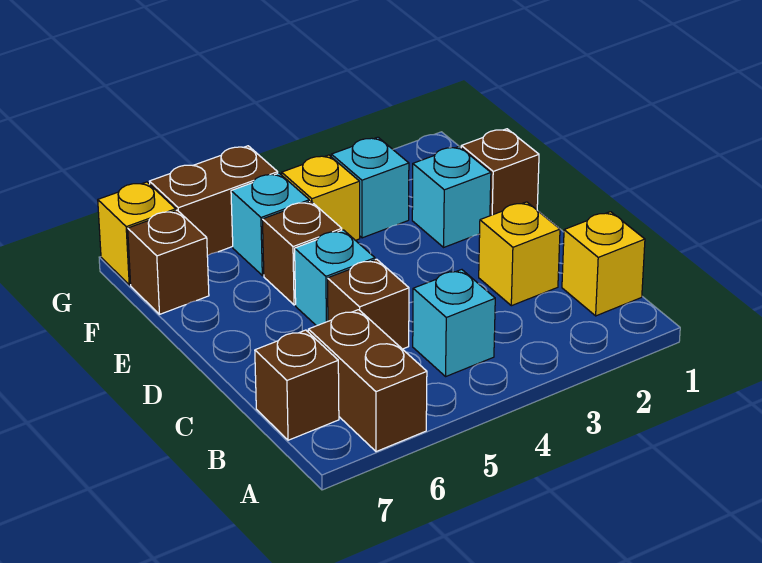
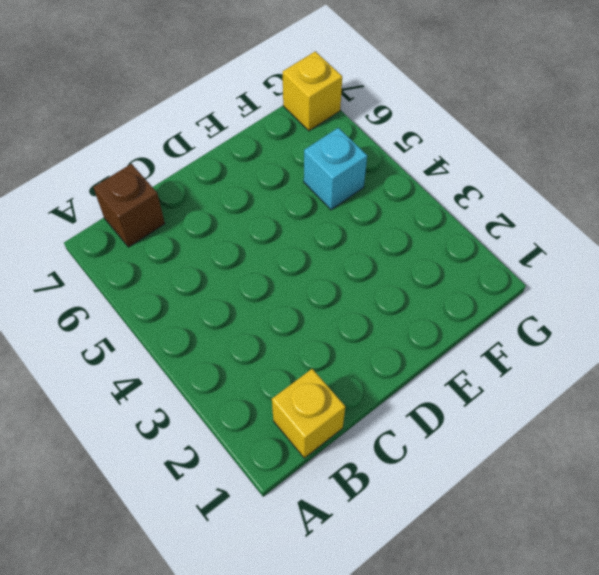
none -> brown 1x2 brick [308,310,427,452]
none -> cyan 1x1 brick [413,270,495,376]
none -> yellow 1x1 brick [479,202,560,306]

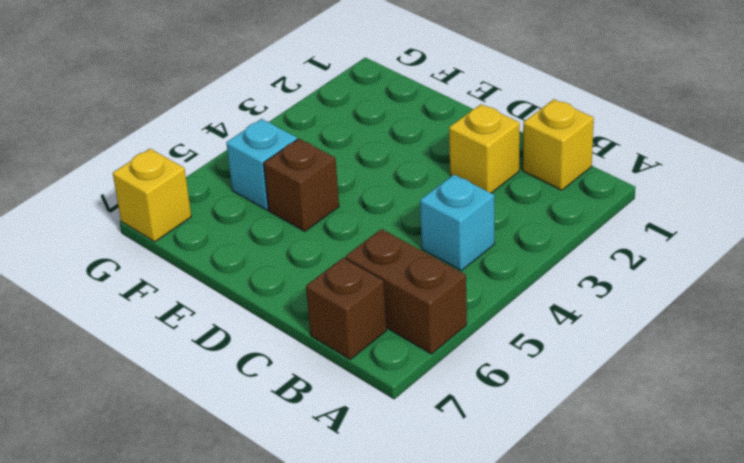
none -> brown 1x1 brick [328,259,409,349]
none -> cyan 1x1 brick [295,230,375,326]
none -> brown 1x1 brick [461,129,539,216]

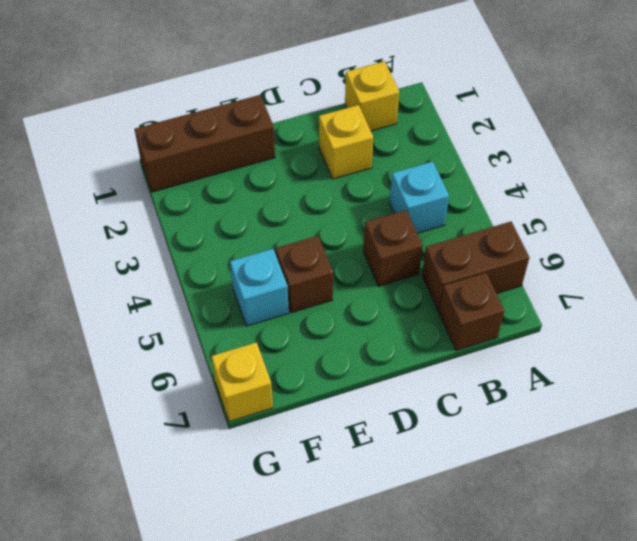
brown 1x3 brick [134,95,275,192] -> brown 1x1 brick [461,129,539,216]
none -> cyan 1x1 brick [295,230,375,326]
none -> cyan 1x1 brick [412,147,491,247]
none -> cyan 1x1 brick [331,137,409,238]

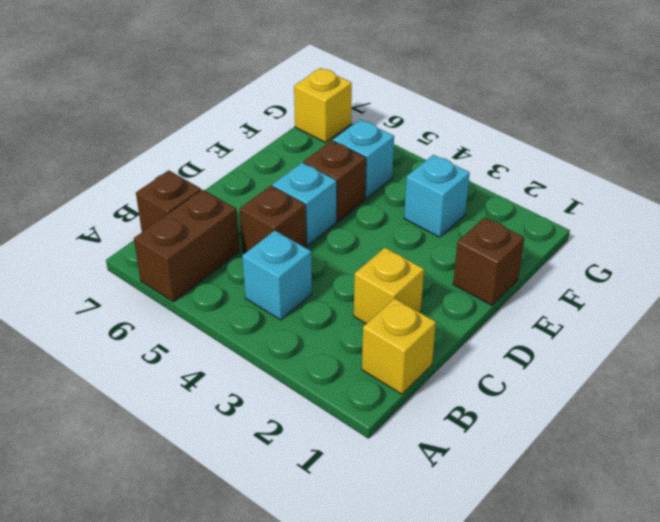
none -> cyan 1x1 brick [412,147,491,247]
none -> yellow 1x1 brick [282,155,360,240]
none -> brown 1x1 brick [128,210,209,314]

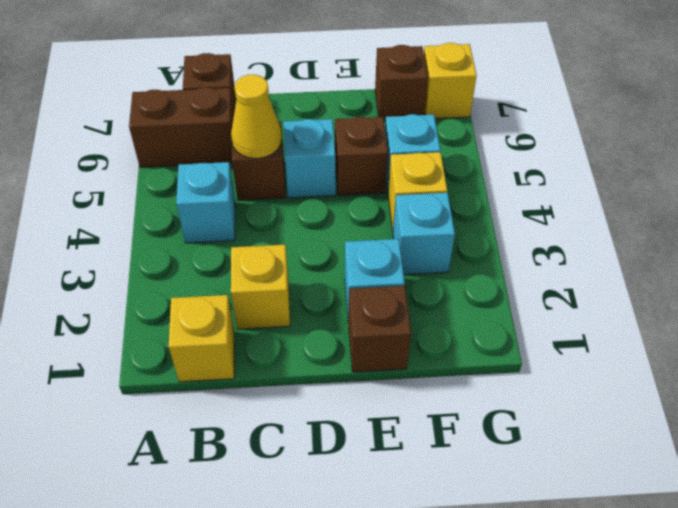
yellow 1x1 cone [231,75,282,158] -> none
none -> brown 1x2 brick [149,146,278,256]

